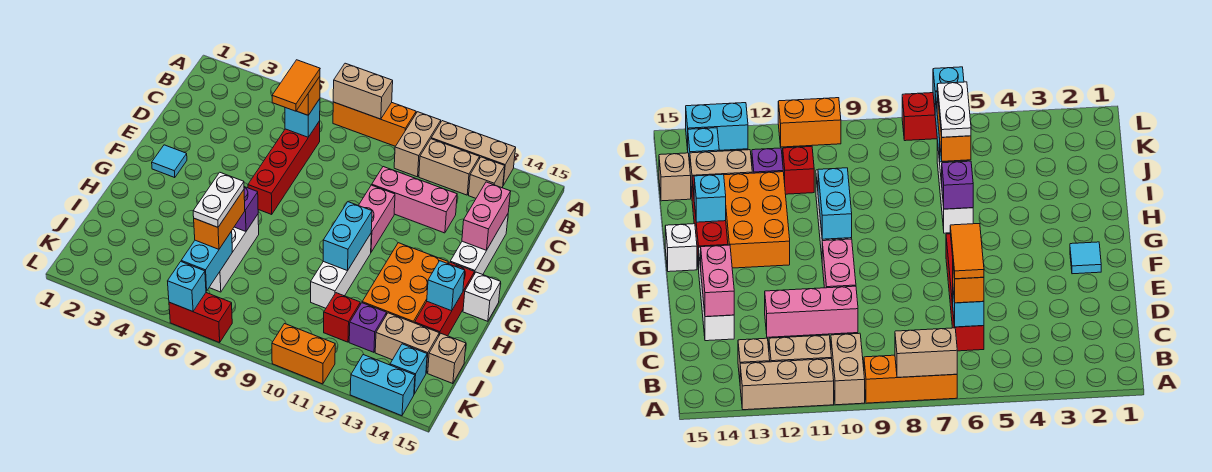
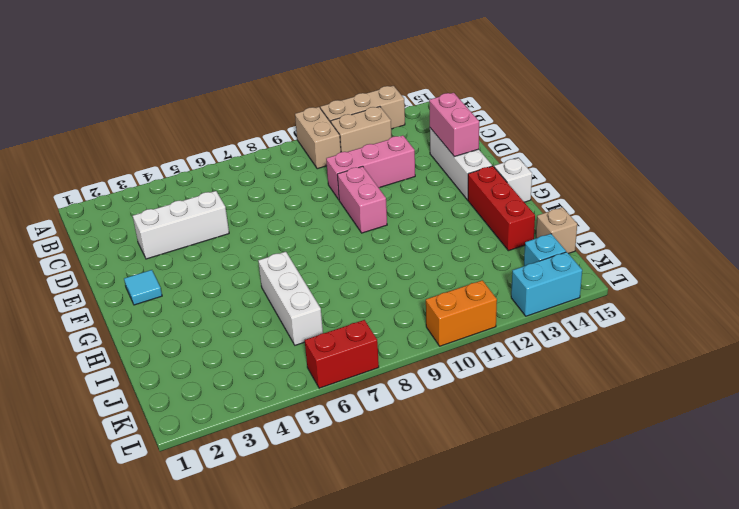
white 1x3 brick [133,191,229,259] -> white 1x3 brick turned to [311,234,371,308]
none -> orange 1x3 brick [333,102,416,146]
none -> tan 1x1 brick [469,157,505,198]
none -> red 1x4 brick [248,121,320,214]
none -> orange 2x3 brick [362,243,448,323]

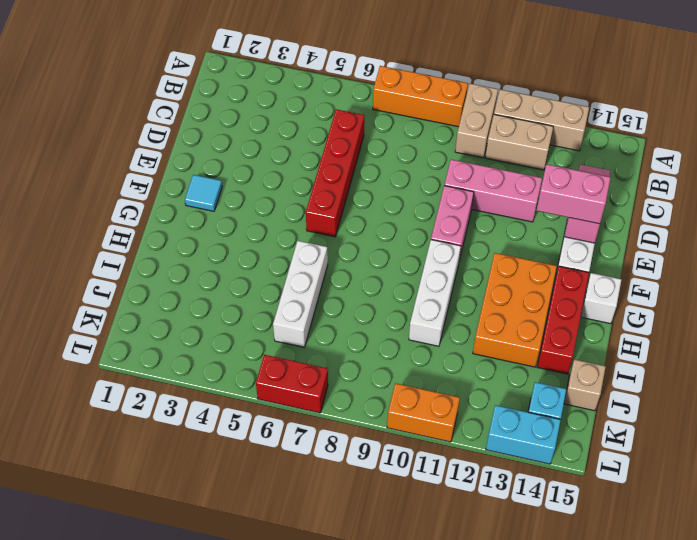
pink 1x2 brick [537,164,611,224] -> none
none -> tan 1x1 brick [469,157,505,198]
none -> red 1x1 brick [324,293,360,342]
none -> purple 1x1 brick [349,303,387,352]
none -> tan 1x2 brick [375,313,439,373]

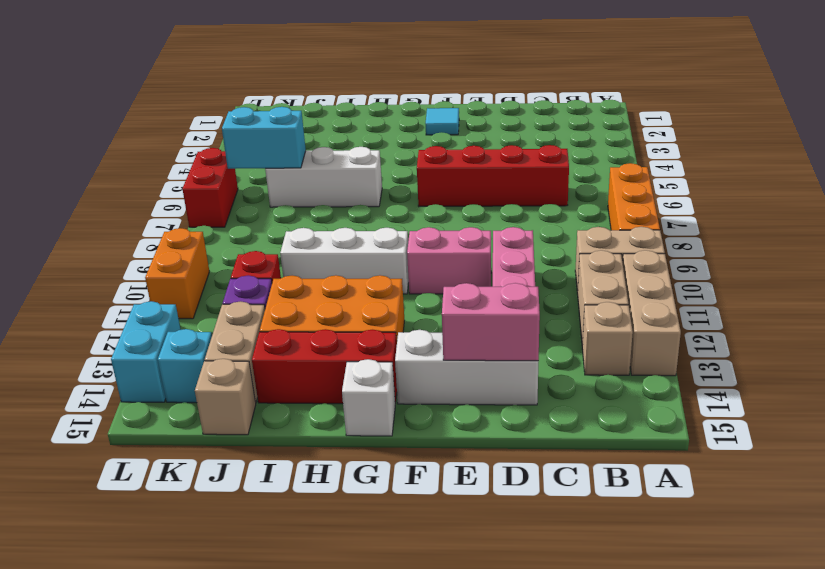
none -> tan 1x2 brick [333,63,393,119]
none -> cyan 1x1 brick [285,99,320,137]
none -> cyan 1x2 brick [323,202,372,271]
none -> purple 1x1 brick [234,187,258,231]

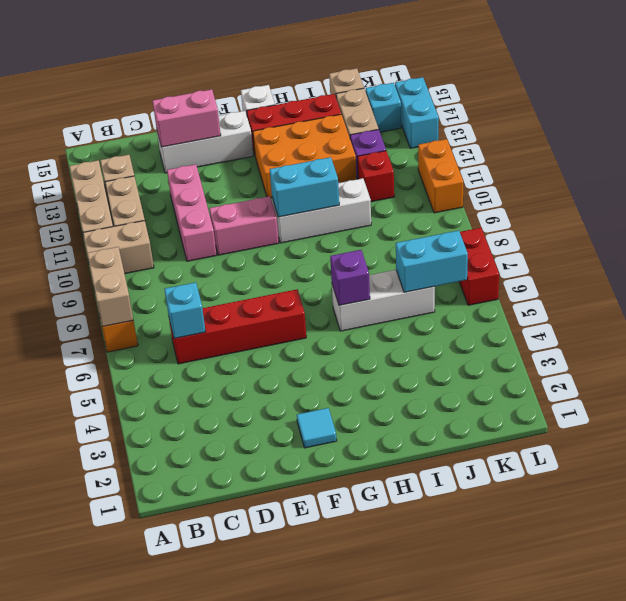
none -> cyan 1x1 brick [427,261,465,311]
none -> cyan 1x1 brick [168,262,206,312]
none -> orange 1x1 brick [297,77,320,115]
none -> orange 1x2 brick [194,190,245,249]

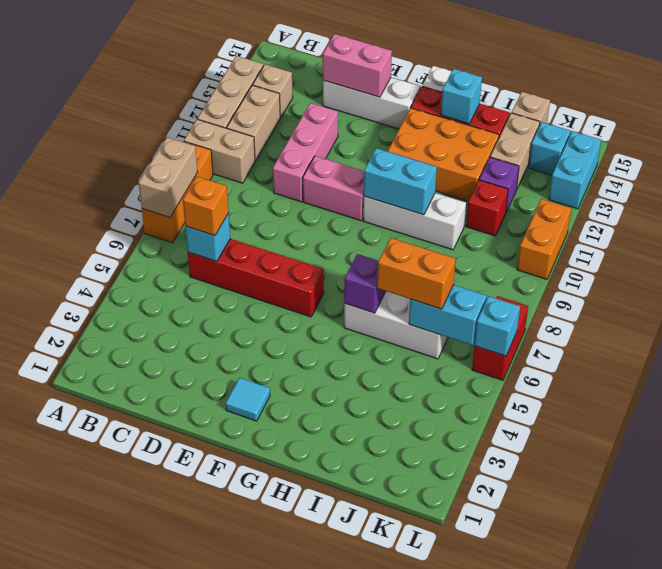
none -> orange 1x2 tile [272,60,320,111]
none -> white 1x2 plate [193,172,244,227]

